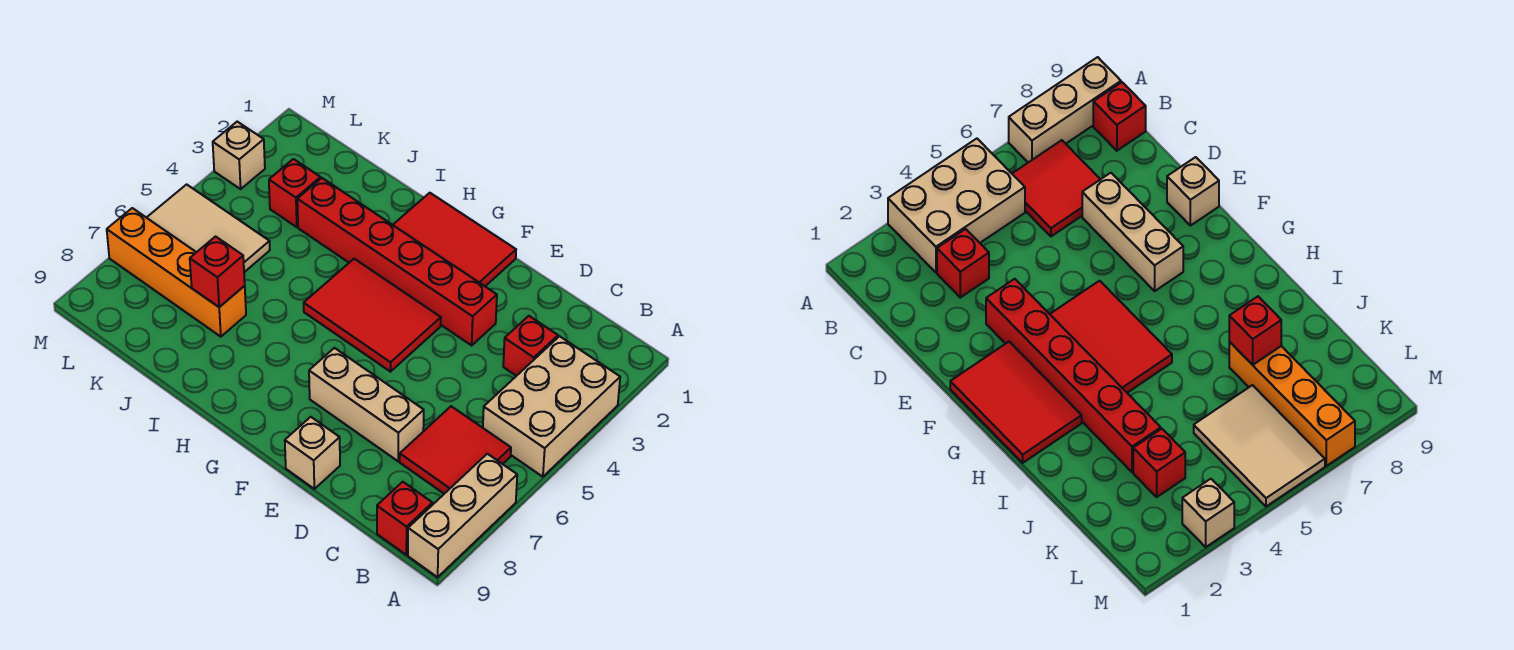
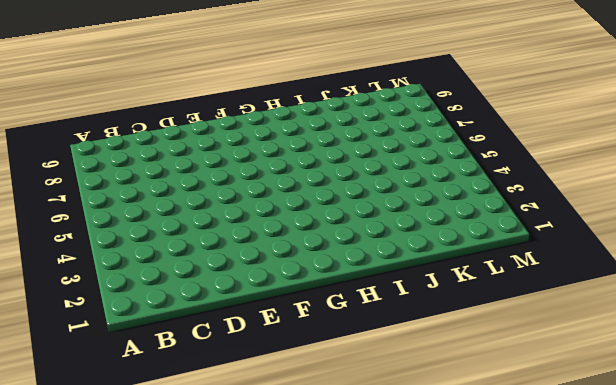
none -> tan 2x3 brick [483,336,620,477]
none -> tan 1x3 brick [408,454,517,577]
none -> red 2x2 tile [400,406,511,494]

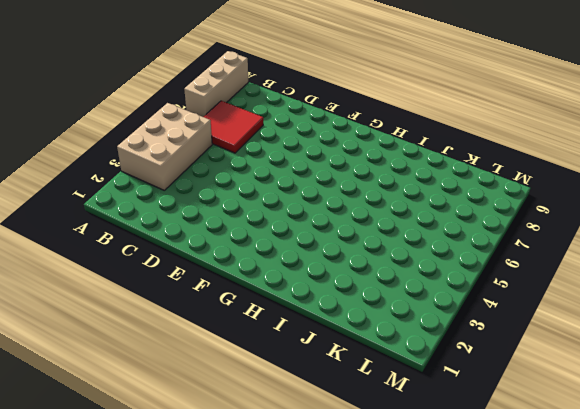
none -> red 1x1 brick [377,482,432,555]
none -> red 1x1 brick [503,316,558,376]
none -> tan 1x3 brick [309,348,424,461]

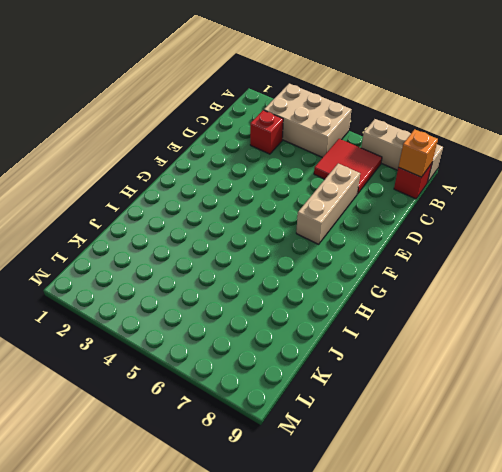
orange 1x1 brick [399,129,438,177] -> none
none -> red 1x6 brick [297,178,497,345]
none -> tan 1x1 brick [285,417,340,489]
none -> red 2x3 tile [393,193,516,286]

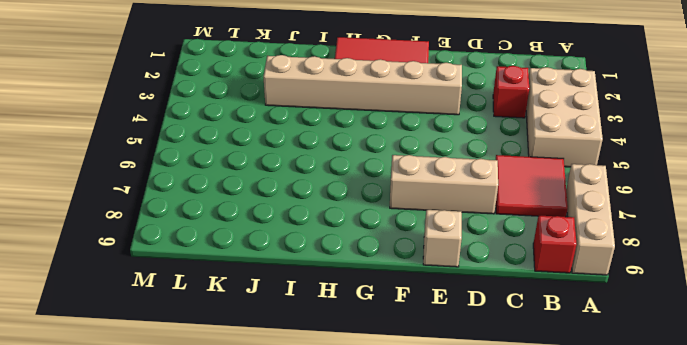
tan 1x6 brick [263,55,462,115] -> red 1x6 brick [297,178,497,345]
none -> red 2x3 tile [304,259,441,372]
none -> orange 1x4 brick [107,208,246,337]
none -> red 1x1 brick [269,159,321,227]

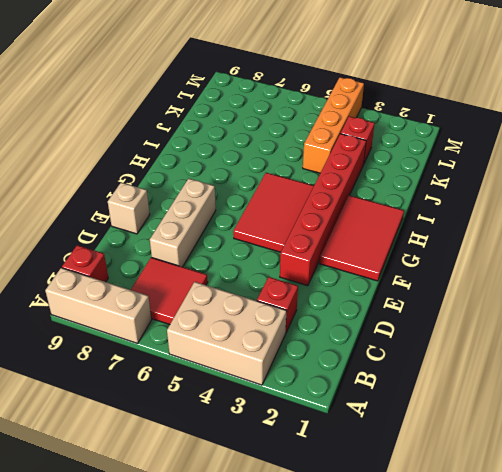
orange 1x4 brick [303,77,364,173] -> orange 1x4 brick moved to [107,208,246,337]
none -> tan 2x3 tile [147,184,270,272]
none -> tan 1x1 brick [213,122,265,189]
none -> red 1x1 brick [190,237,245,307]

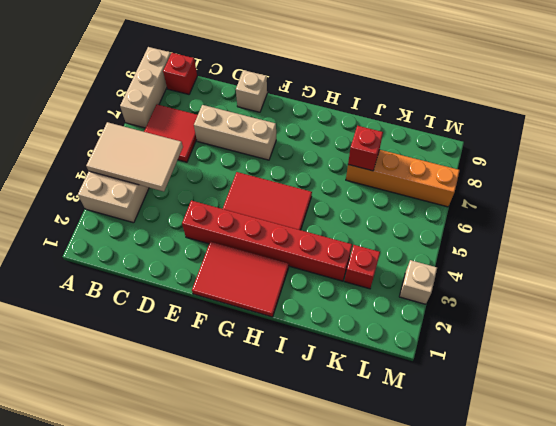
tan 2x3 tile [86,122,183,191] -> tan 2x3 tile moved to [147,184,270,272]
none -> red 1x1 brick [503,316,558,376]

